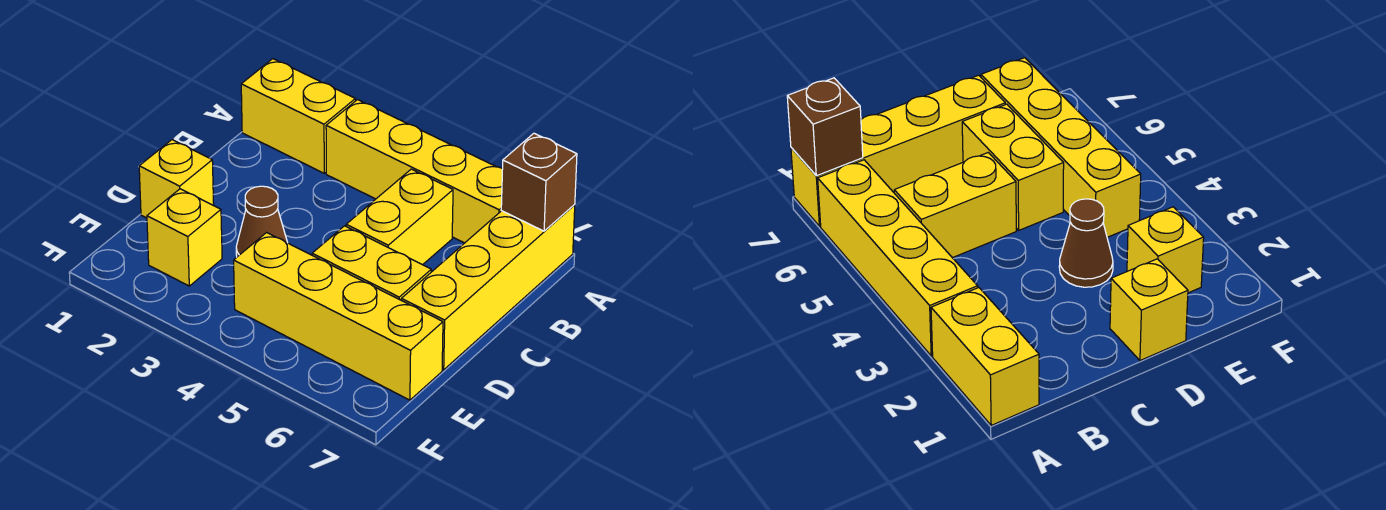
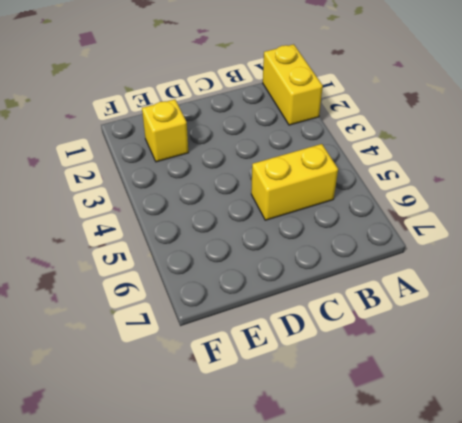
none -> yellow 1x4 brick [326,100,503,243]
none -> yellow 1x4 brick [401,205,575,370]

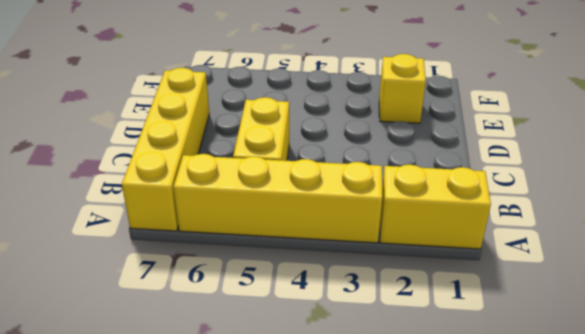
none -> yellow 1x1 brick [139,140,214,218]
none -> brown 1x1 cone [236,186,288,257]

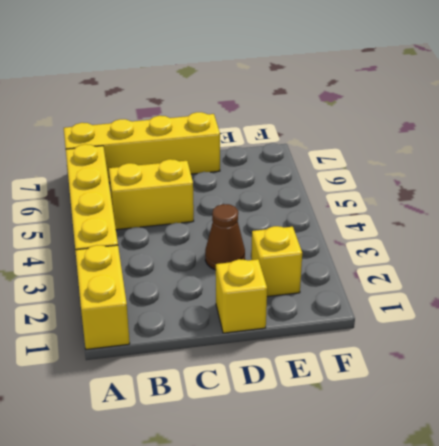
none -> yellow 1x2 brick [312,226,431,300]
none -> yellow 1x4 brick [234,233,443,400]

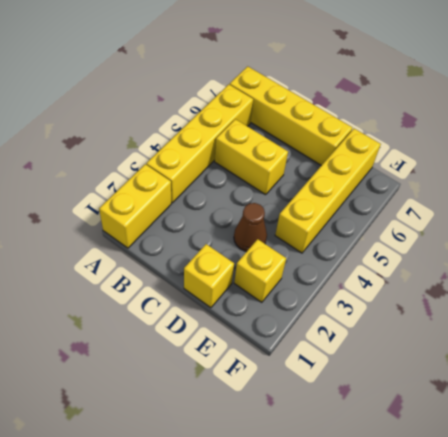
none -> yellow 1x2 brick [312,226,431,300]
none -> brown 1x1 brick [501,133,577,231]

